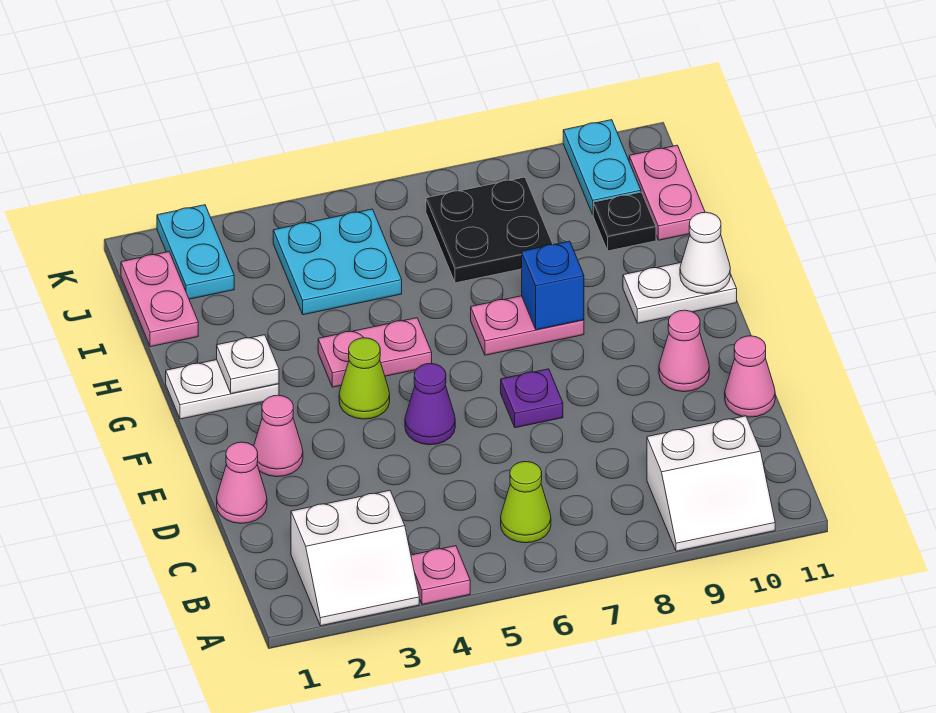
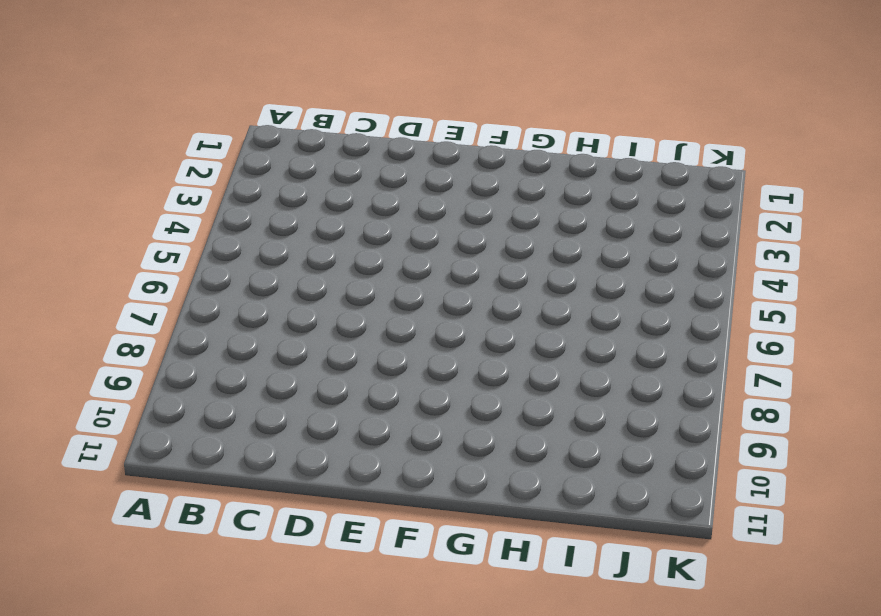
none -> white 2x2 slope [291,490,419,626]
none -> pink 1x1 plate [411,546,470,604]
none -> white 2x2 slope [647,416,775,551]

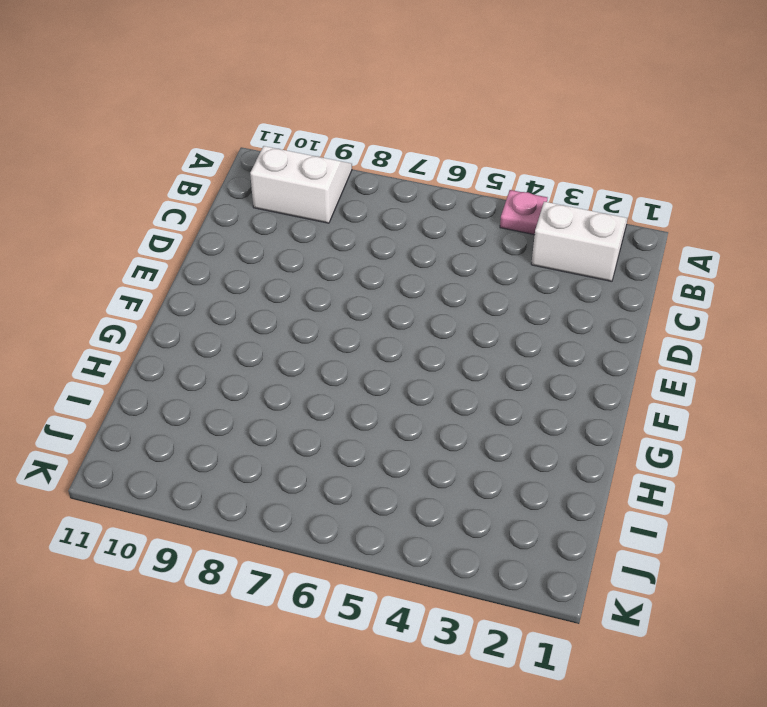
none -> lime 1x1 cone [501,462,551,543]
none -> pink 1x1 cone [217,442,267,523]
none -> pink 1x1 cone [725,336,775,417]

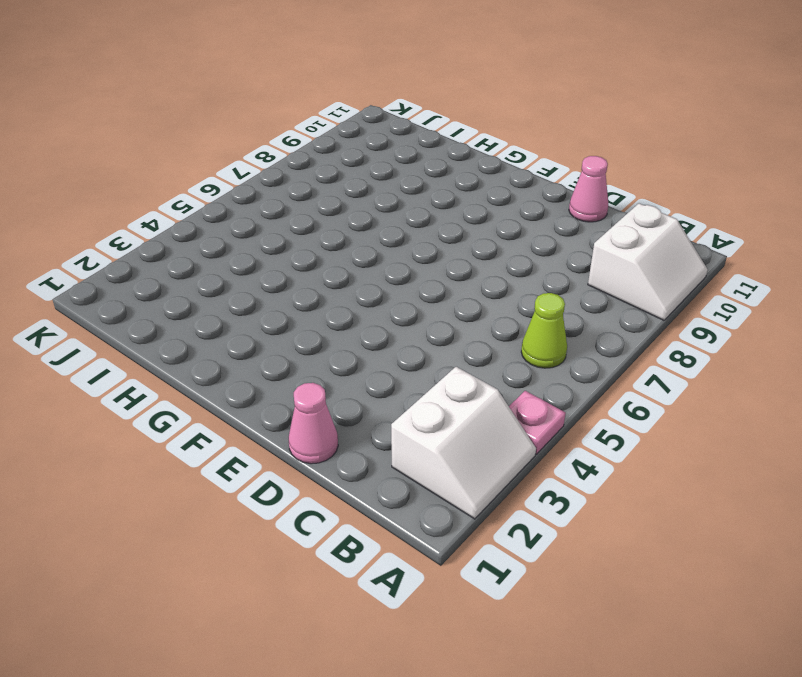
none -> pink 1x1 cone [254,395,303,477]
none -> purple 1x1 cone [405,363,455,445]
none -> purple 1x1 plate [501,369,563,428]

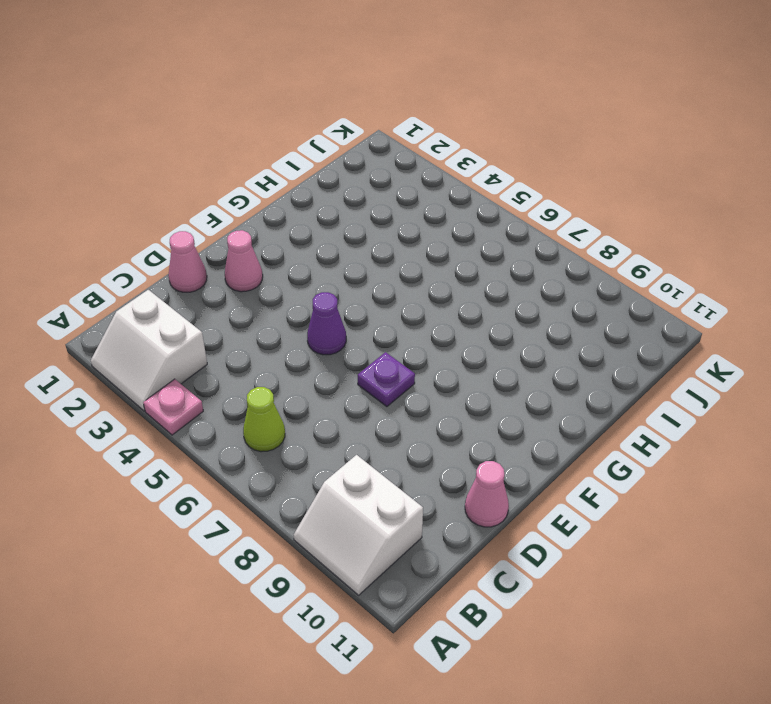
none -> pink 1x1 cone [659,310,709,392]
none -> lime 1x1 cone [339,338,390,419]
none -> white 1x2 plate [166,360,279,419]

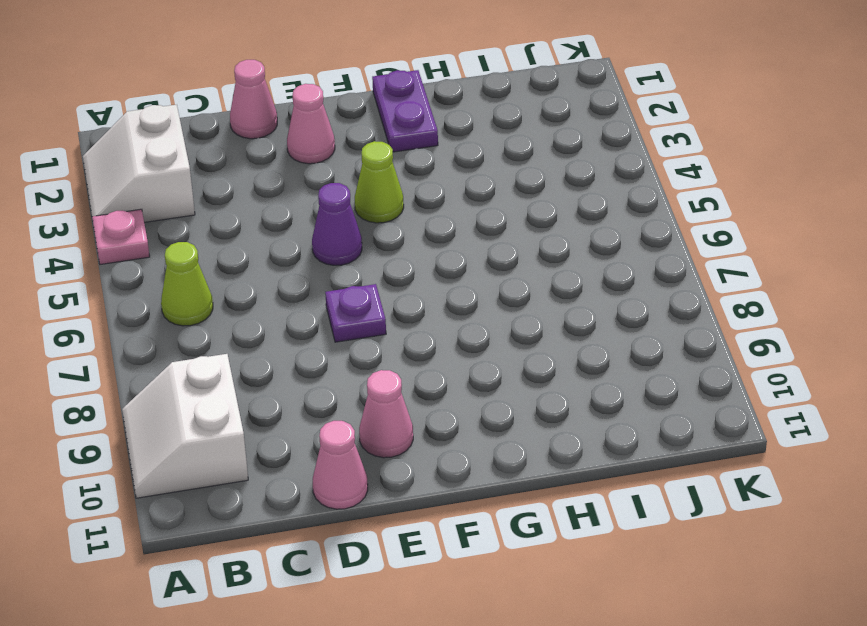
purple 1x2 plate [372,70,438,152] -> white 1x2 plate [166,360,279,419]
none -> pink 1x2 plate [318,318,432,387]
none -> pink 1x2 plate [471,296,584,355]
none -> white 1x2 plate [623,263,737,323]

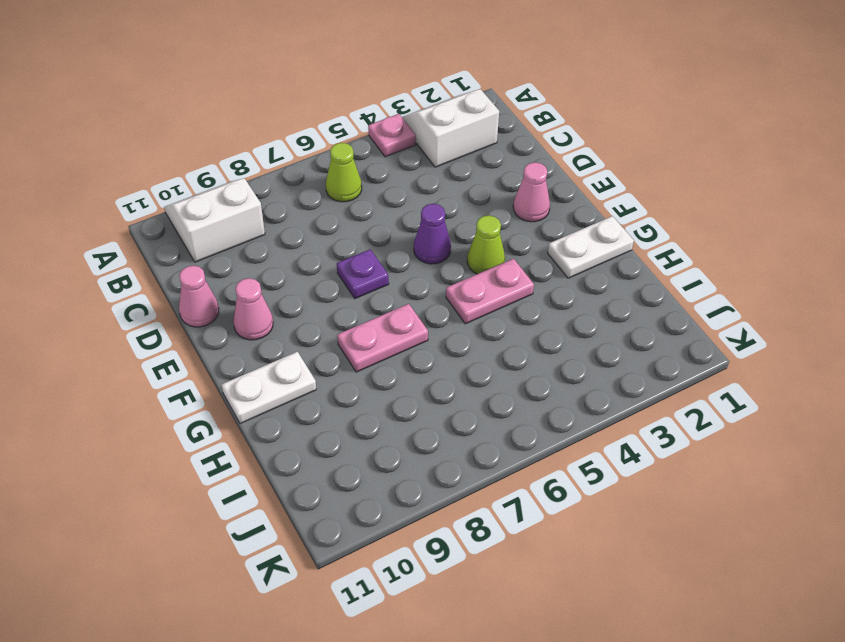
none -> pink 1x1 cone [217,442,267,523]
none -> pink 1x2 plate [121,252,198,347]
none -> cyan 2x2 plate [273,209,402,315]

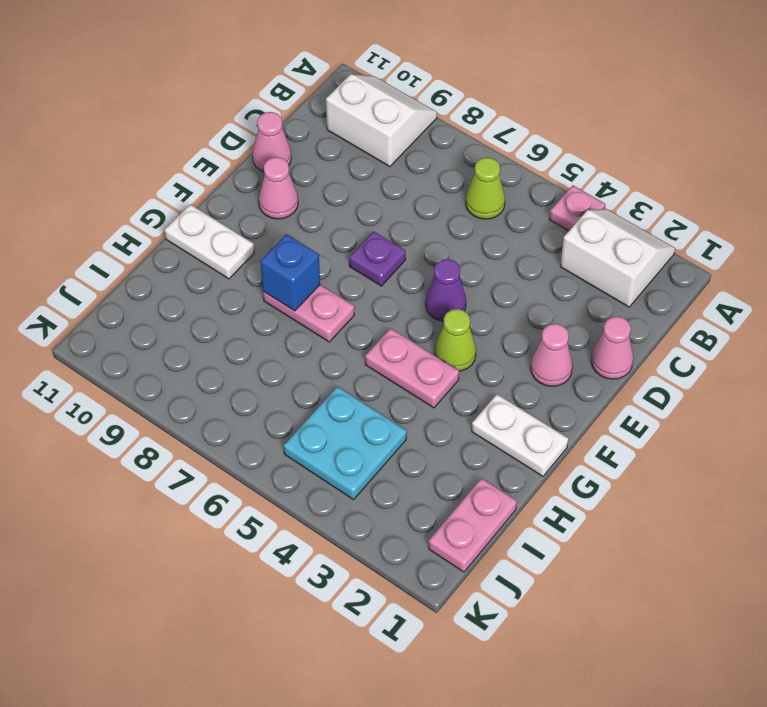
none -> black 2x2 plate [426,177,552,283]
none -> black 1x1 plate [593,192,656,251]
none -> pink 1x2 plate [629,145,705,240]

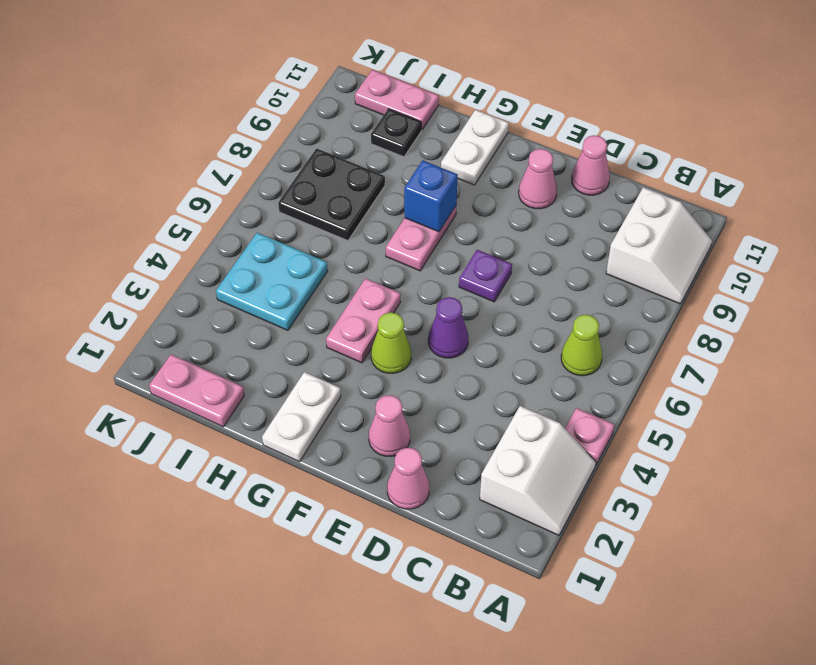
none -> cyan 1x2 plate [157,205,234,299]
none -> cyan 1x2 plate [563,120,641,214]
none -> white 1x1 plate [217,335,279,394]

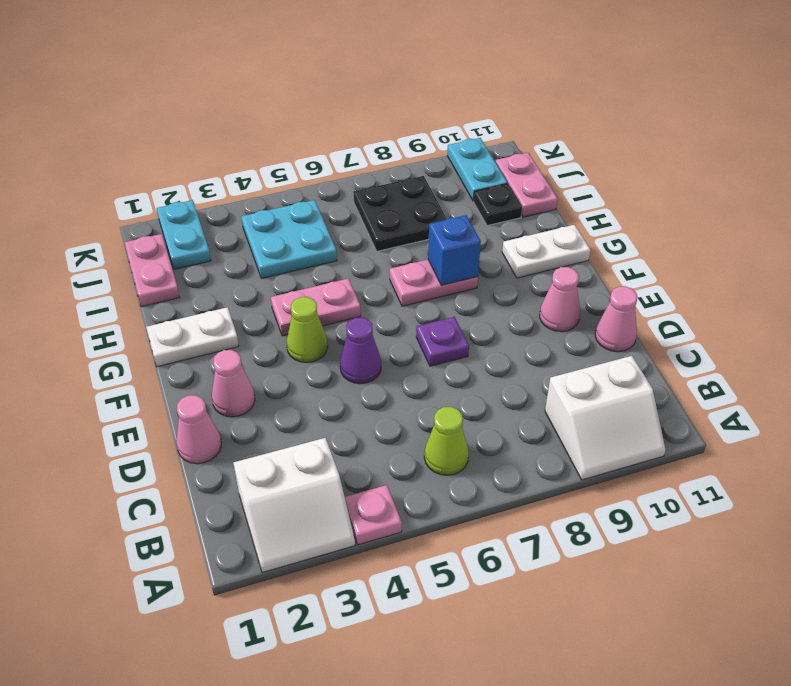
none -> white 1x1 plate [217,335,279,394]
none -> white 1x1 cone [680,212,730,294]

